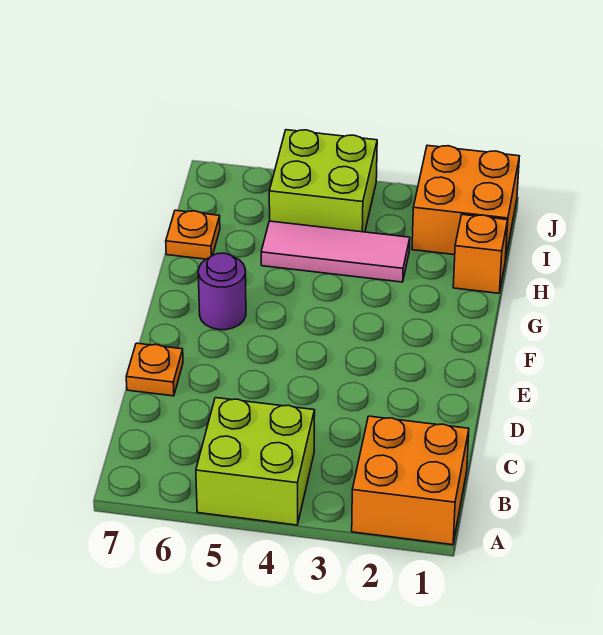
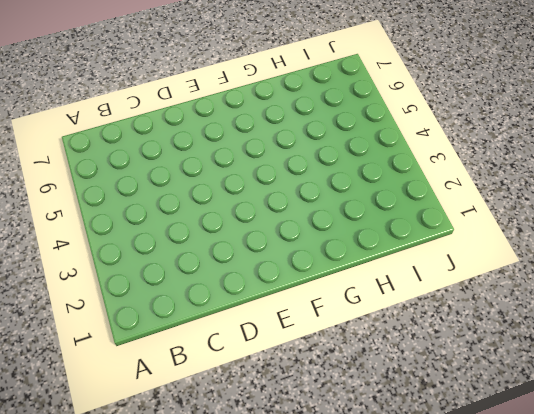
none -> orange 2x2 brick [352,416,469,545]
none -> lime 2x2 brick [196,398,315,525]

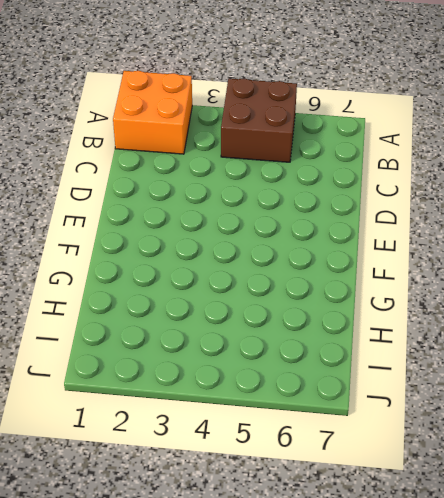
brown 2x2 brick [221,78,297,162] -> lime 2x2 brick [196,398,315,525]
none -> orange 1x1 plate [126,343,183,396]
none -> purple 1x1 round brick [198,253,246,330]

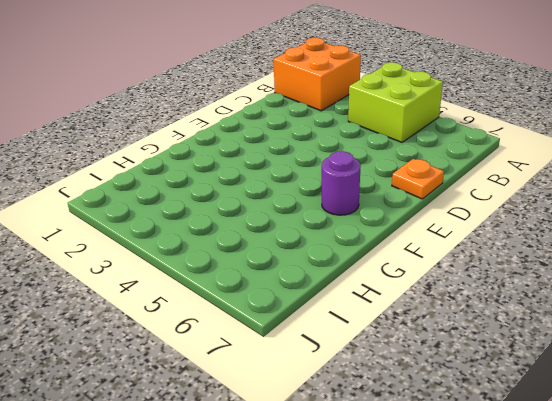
none -> orange 1x1 brick [453,215,508,293]
none -> pink 1x3 tile [261,221,410,282]

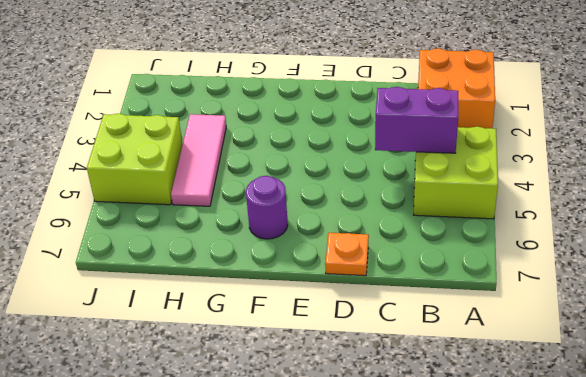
purple 1x2 brick [375,87,458,153] -> none
none -> orange 1x1 brick [453,215,508,293]
none -> orange 1x1 plate [166,210,220,259]

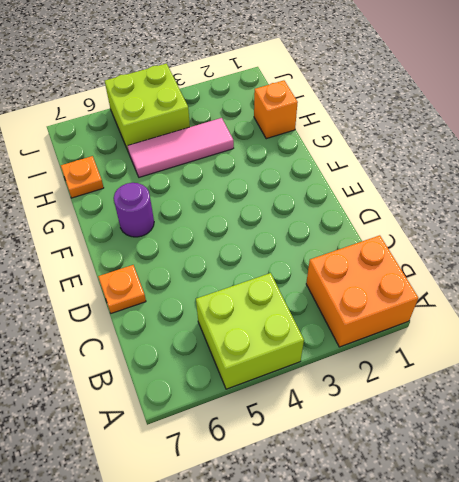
none -> orange 2x2 brick [412,145,519,260]

